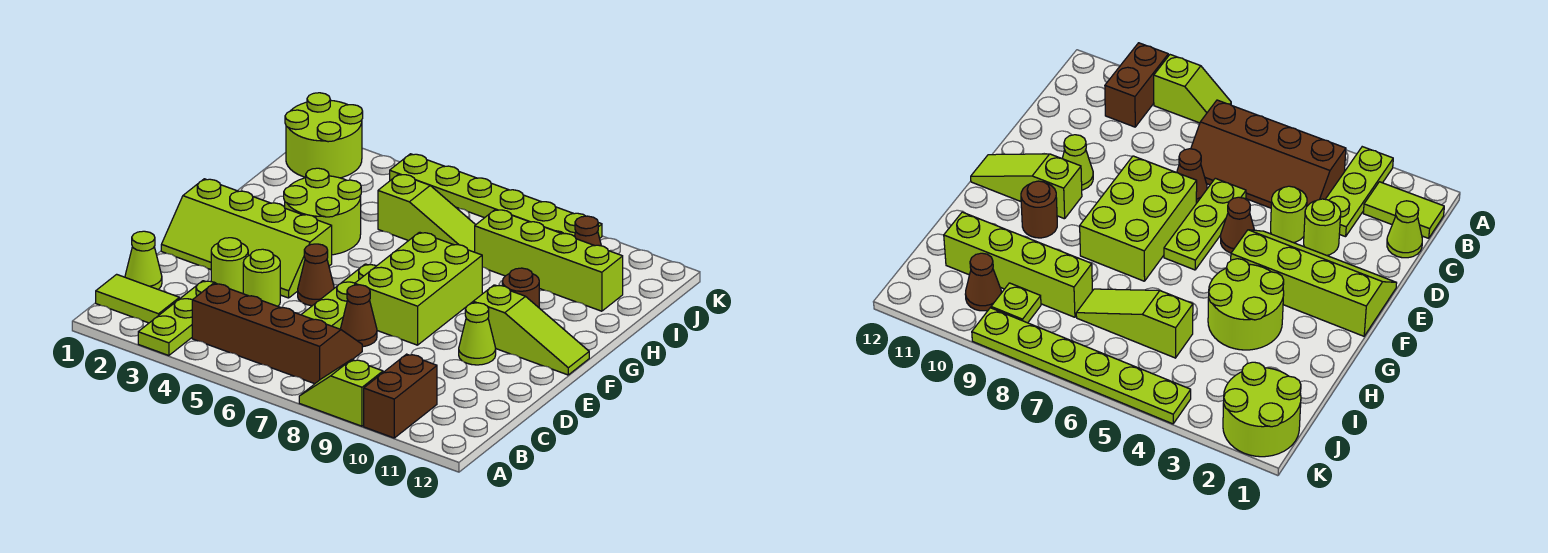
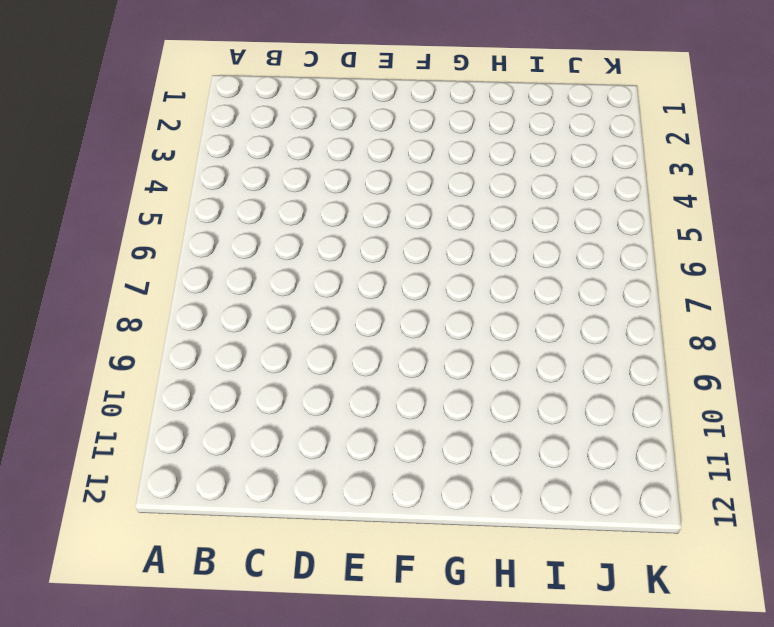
none -> lime 1x3 plate [138,281,216,356]
none -> lime 1x2 slope [299,360,383,426]
none -> brown 1x2 brick [364,354,437,438]

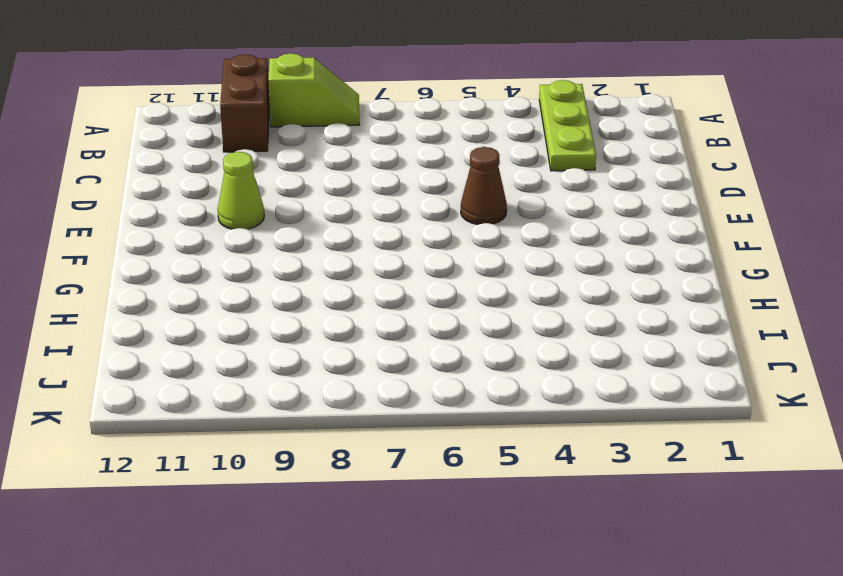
none -> lime 1x2 tile [96,274,179,323]
none -> brown 2x4 slope [192,283,362,384]
none -> lime 1x1 cone [125,231,162,289]

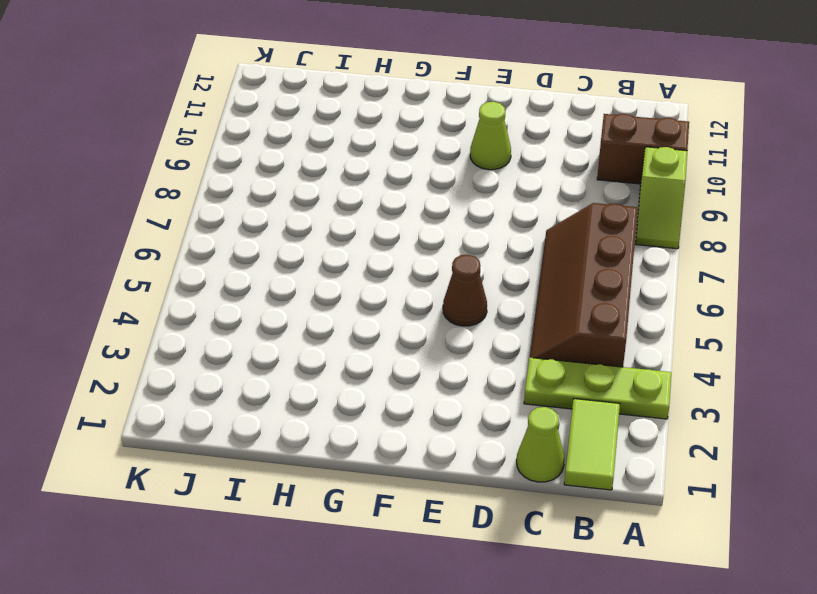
none -> lime 1x1 round brick [211,238,248,294]
none -> lime 1x1 round brick [243,249,280,306]
none -> lime 1x3 plate [301,264,376,329]

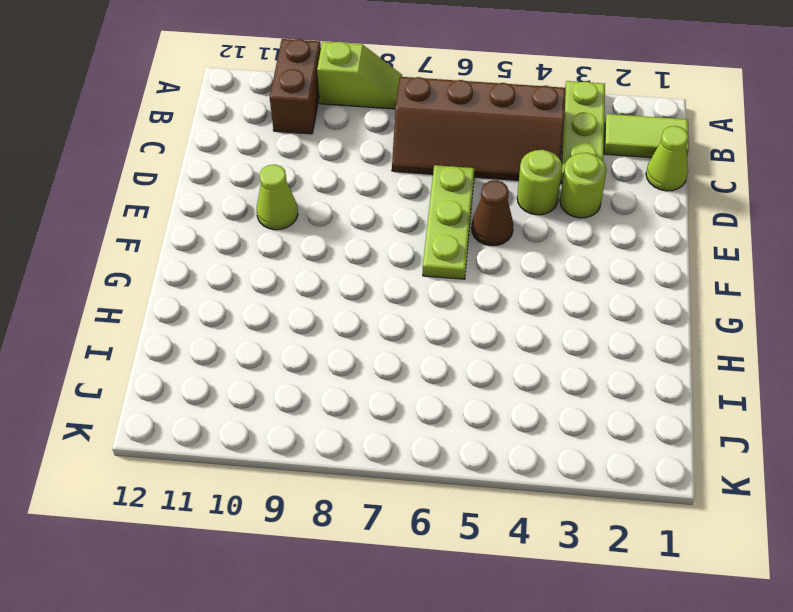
none -> brown 1x1 cone [341,285,377,347]
none -> lime 2x4 slope [161,179,332,298]
none -> lime 2x3 brick [355,232,482,345]

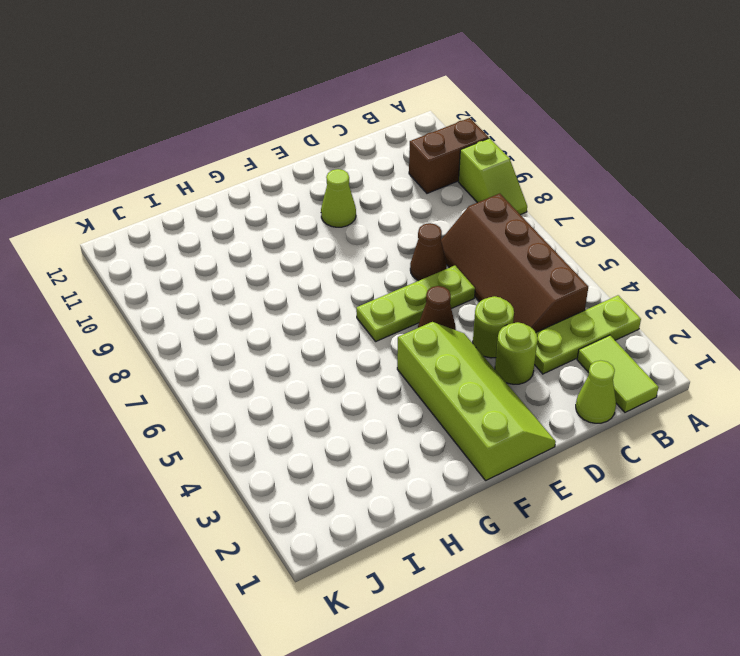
none -> lime 2x3 brick [355,232,482,345]
none -> lime 1x3 slope [473,285,589,375]
none -> lime 2x2 round brick [284,168,361,255]

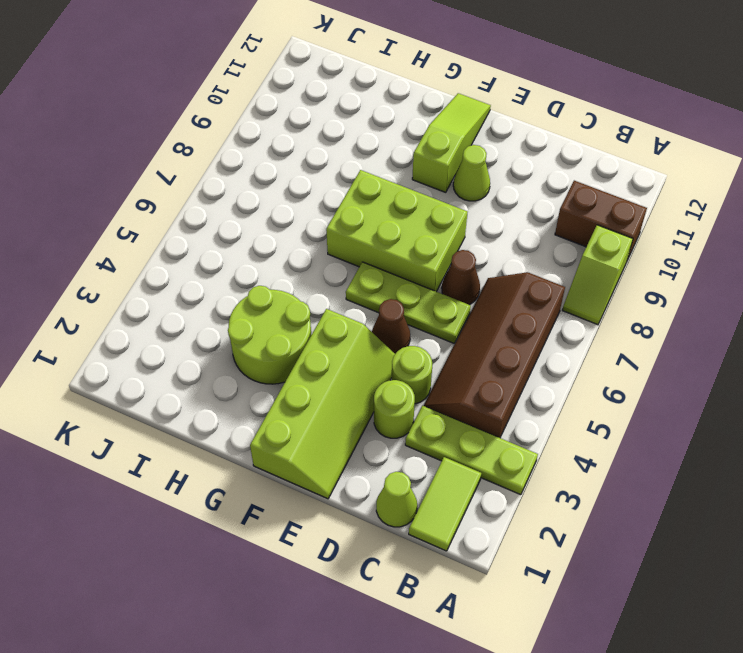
none -> brown 1x1 round brick [502,268,539,308]
none -> lime 1x3 slope [378,174,475,252]
none -> lime 1x4 brick [475,209,623,311]

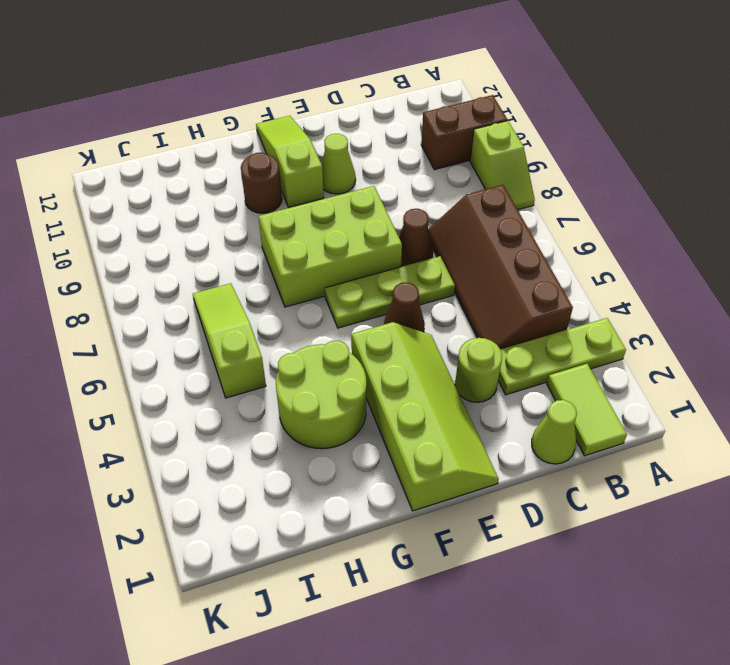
none -> lime 1x1 round brick [243,249,280,306]
none -> lime 1x4 brick [475,209,623,311]
none -> lime 2x2 round brick [285,93,363,178]

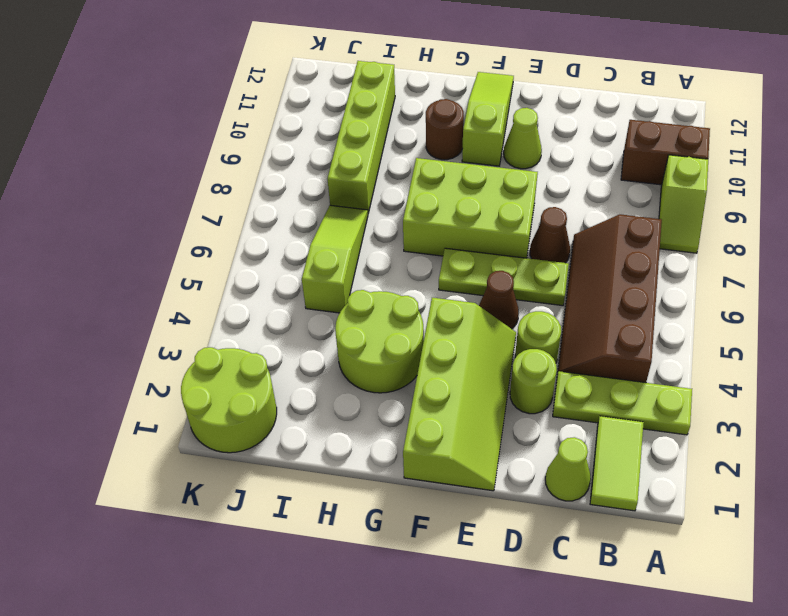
none -> lime 1x1 plate [991,283,1041,323]
none -> brown 1x1 cone [575,216,601,246]
none -> lime 1x6 plate [390,154,602,238]

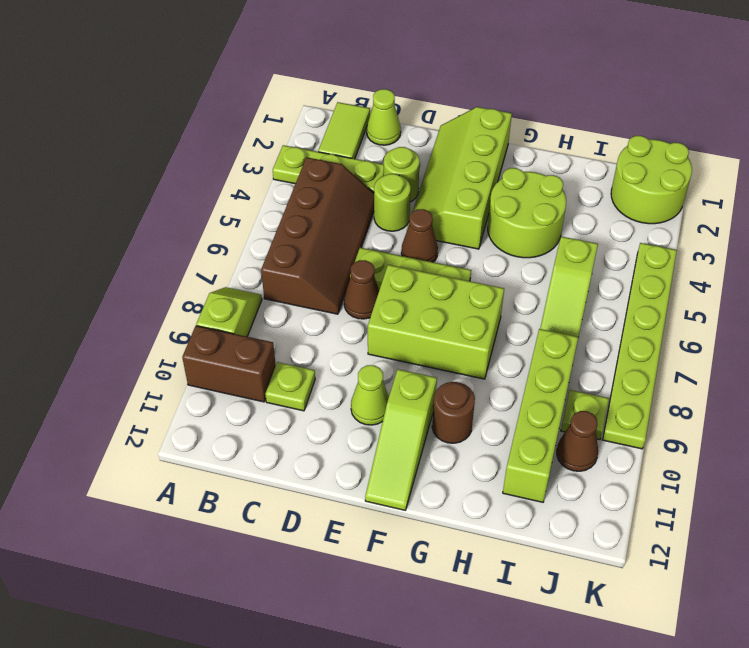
lime 1x1 plate [265,362,315,411] -> none

